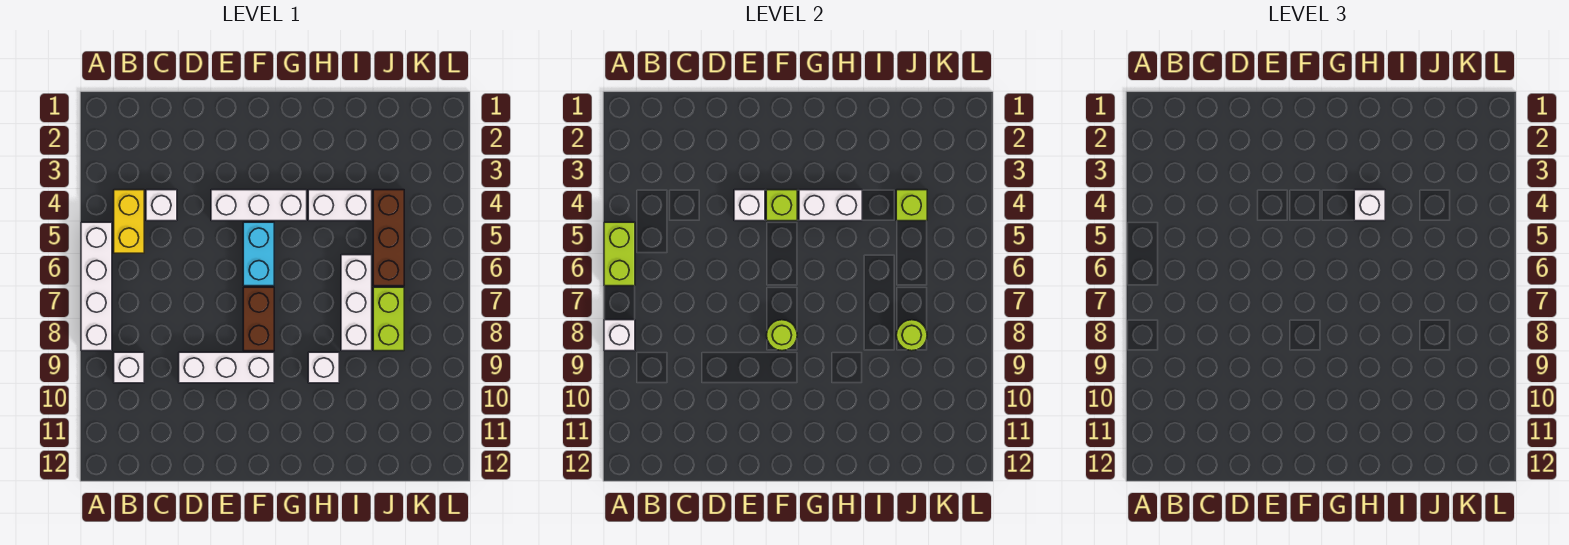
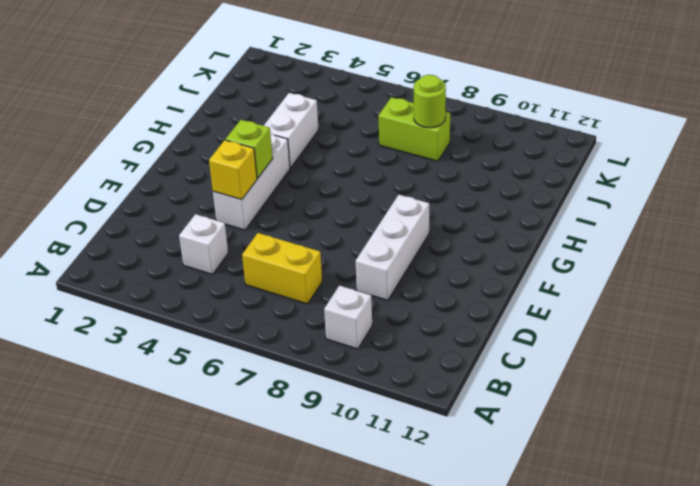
yellow 1x2 brick [242,233,322,304] -> yellow 1x2 brick moved to [114,190,144,253]
yellow 1x1 brick [209,140,257,200] -> white 1x1 brick [734,190,765,221]
none -> white 1x4 brick [81,222,112,351]
none -> cyan 1x2 brick [243,222,274,286]
none -> brown 1x2 brick [243,287,274,351]

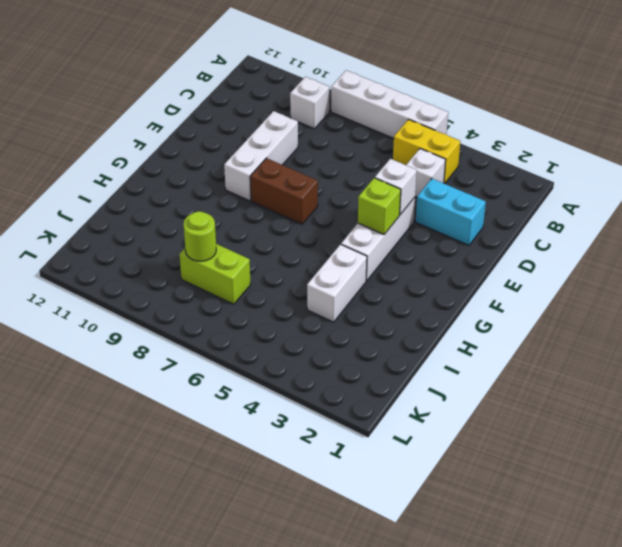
cyan 1x2 brick [416,179,486,245] -> cyan 1x2 brick moved to [243,222,274,286]
none -> white 1x1 brick [308,352,339,383]
none -> white 1x3 brick [341,255,372,351]
none -> brown 1x3 brick [373,190,404,286]

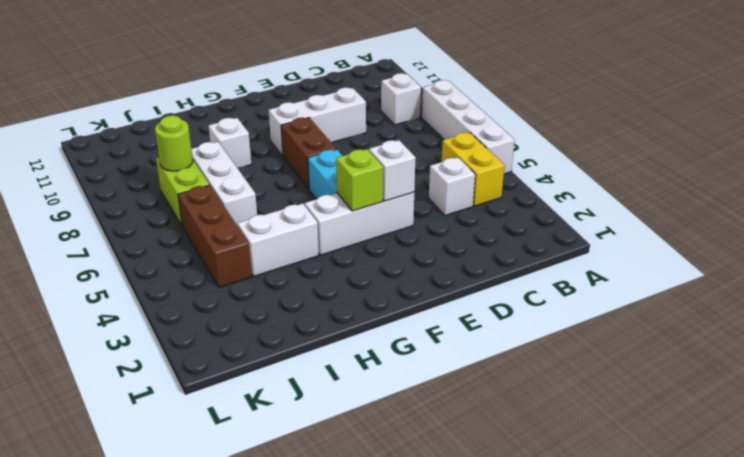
none -> lime 1x2 brick [604,222,635,286]
none -> white 1x1 brick [604,320,635,351]
none -> lime 1x1 round brick [767,320,797,351]

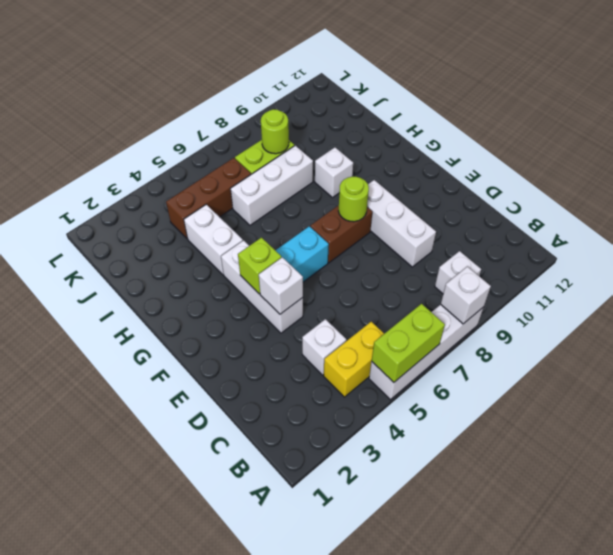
none -> white 1x2 brick [799,190,862,221]
none -> lime 1x1 brick [896,190,927,221]
none -> white 1x1 brick [1354,190,1385,221]

